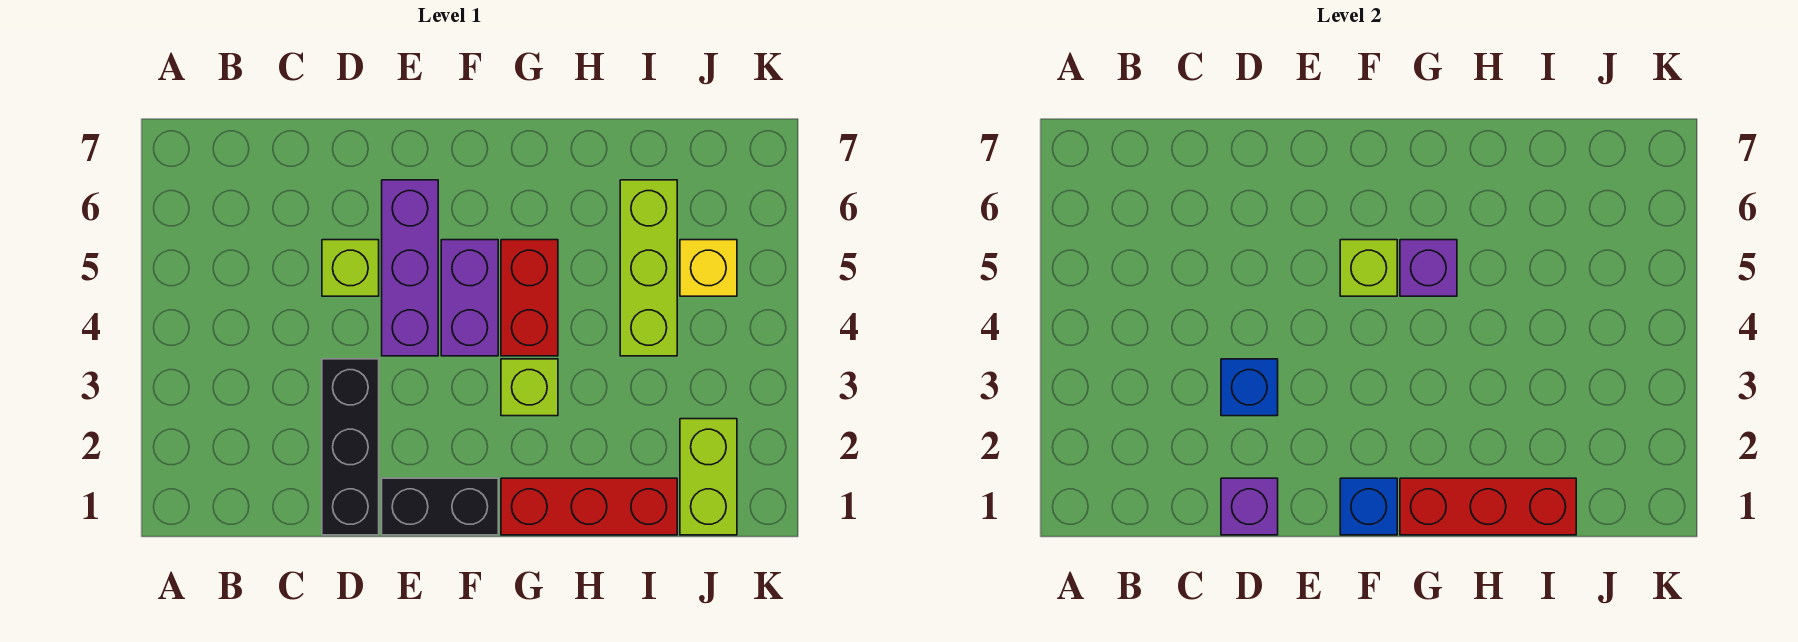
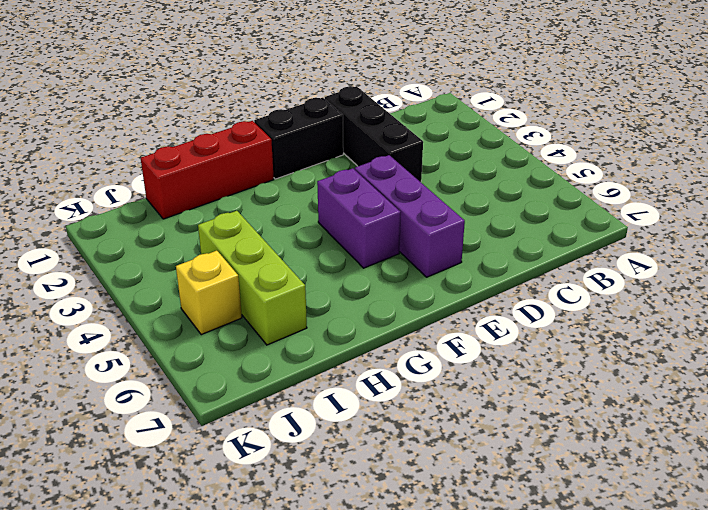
none -> lime 1x1 brick [322,240,379,296]
none -> lime 1x1 brick [501,359,558,416]
none -> red 1x2 brick [501,240,558,356]

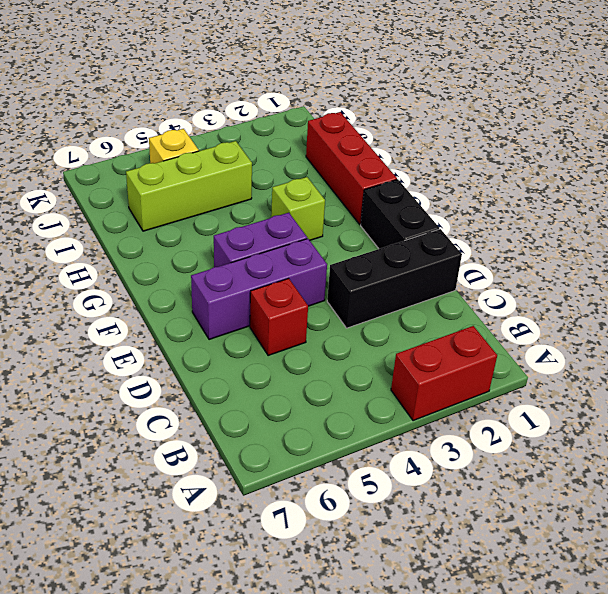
red 1x2 brick [391,326,497,421] -> red 1x2 brick moved to [501,240,558,356]
red 1x1 brick [250,278,308,356] -> lime 1x1 brick [322,240,379,296]
none -> lime 1x2 brick [680,419,737,535]
none -> purple 1x1 brick [1221,478,1278,535]
none -> blue 1x1 brick [1221,359,1278,416]

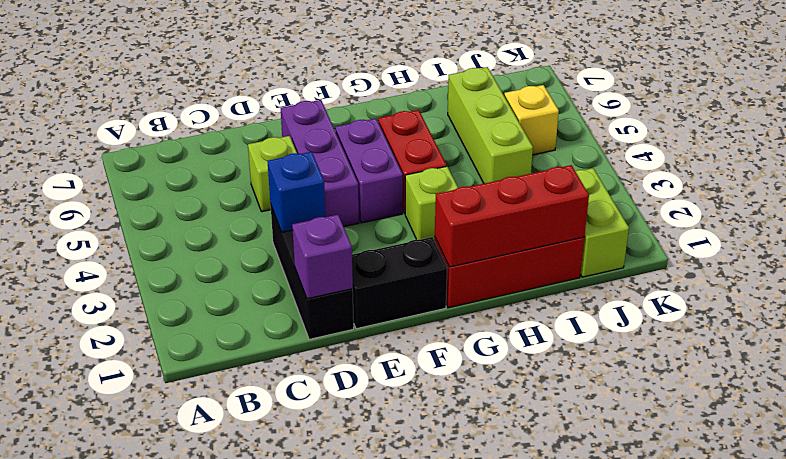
none -> blue 1x1 brick [1340,478,1397,535]
none -> lime 1x1 brick [1340,240,1397,296]
none -> purple 1x1 brick [1400,240,1457,296]

